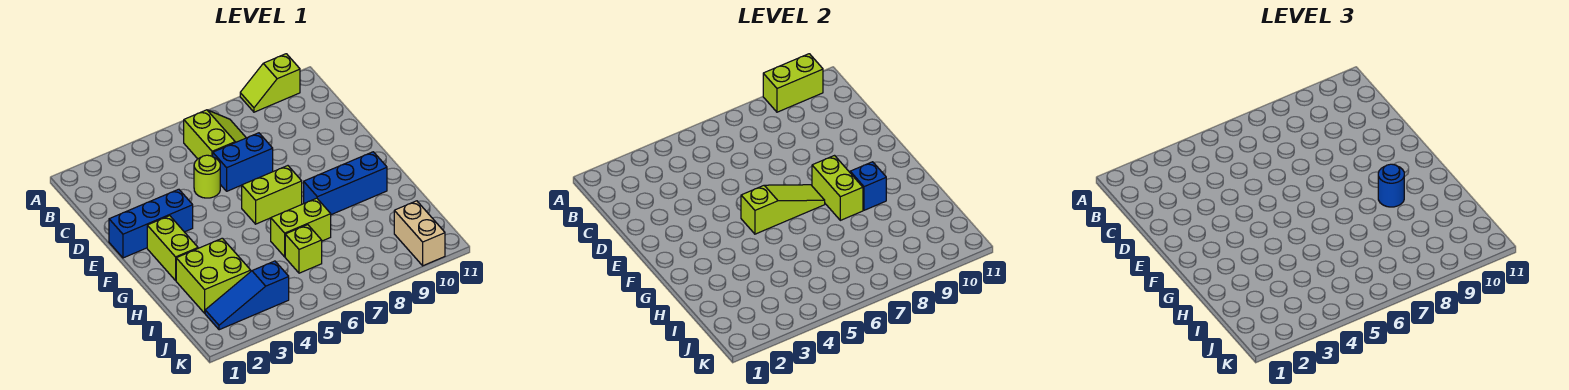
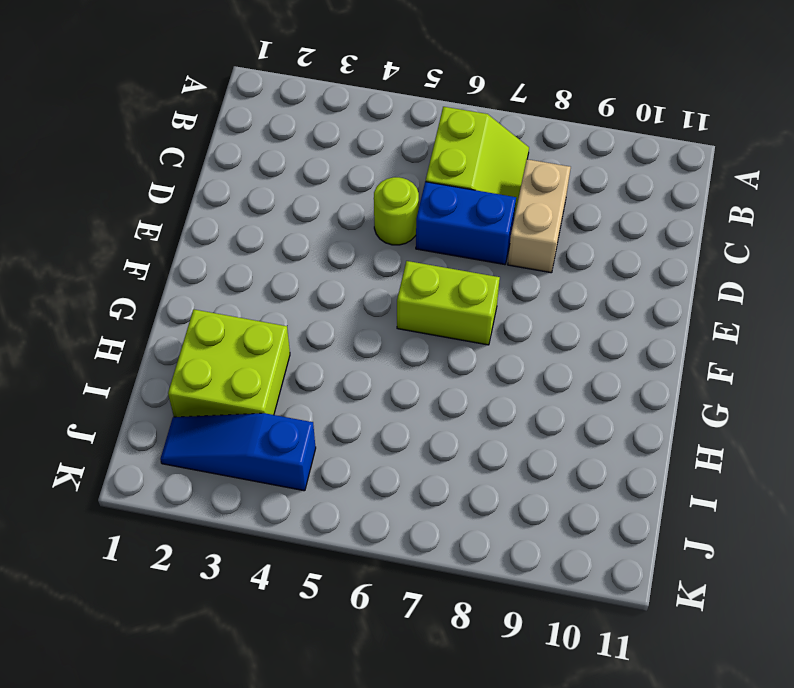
tan 1x2 brick [508,159,571,273] -> tan 1x2 brick moved to [394,201,445,266]
none -> lime 1x2 slope [240,54,300,112]
none -> blue 1x3 brick [109,189,193,258]
none -> lime 1x2 brick [147,216,198,280]

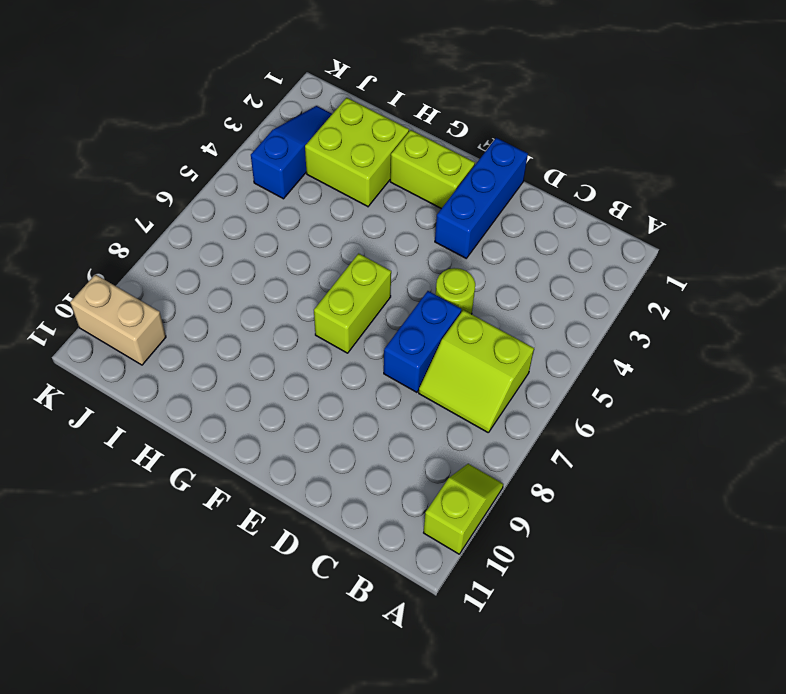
none -> blue 1x3 brick [304,152,387,215]
none -> lime 1x2 brick [271,198,331,257]
none -> lime 1x1 brick [285,225,322,273]

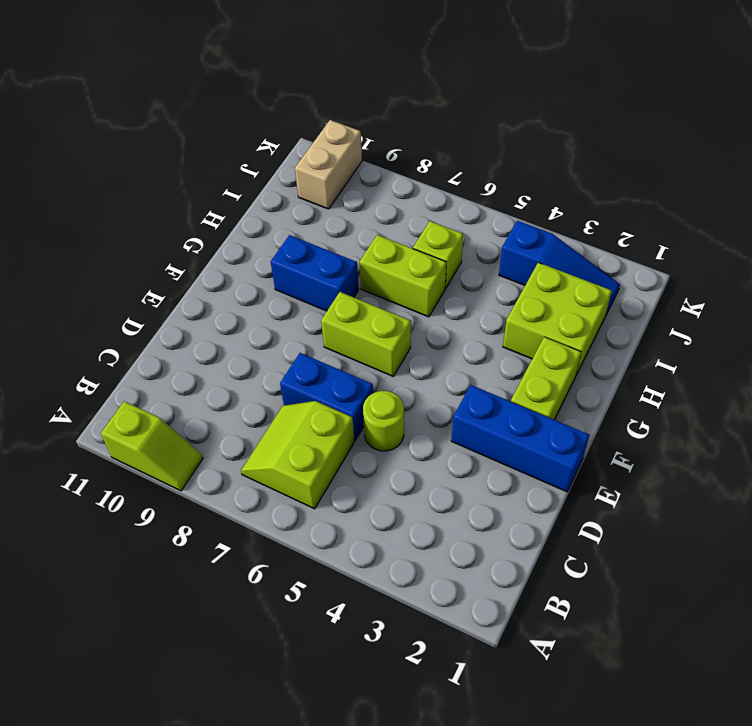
blue 1x2 brick [271,235,359,311] -> blue 1x3 brick [304,152,387,215]
none -> lime 1x2 brick [763,54,823,112]
none -> lime 1x3 slope [741,185,825,234]
none -> lime 1x2 brick [812,156,863,220]

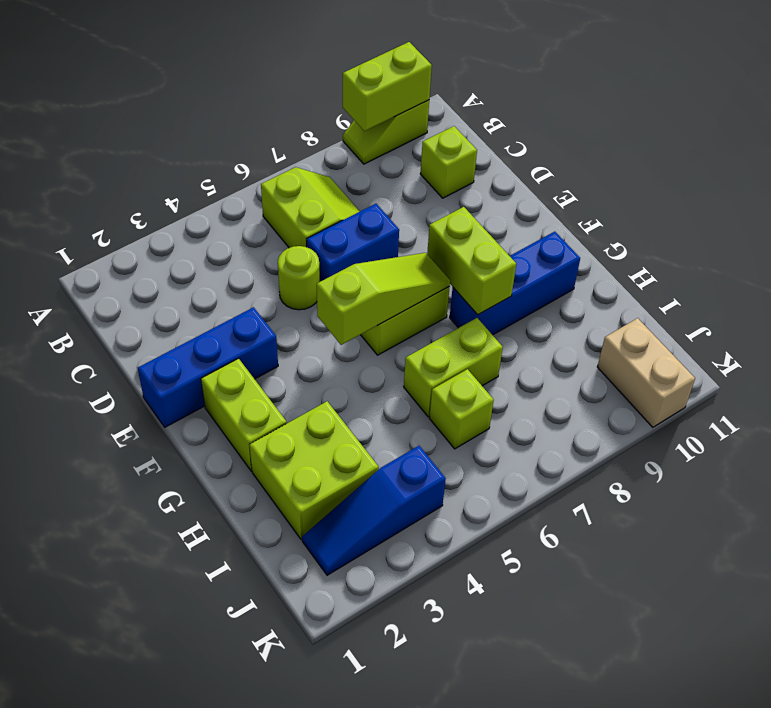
lime 1x1 brick [420,126,477,198] -> none
none -> blue 1x1 brick [850,162,886,210]
none -> blue 1x1 round brick [1378,164,1404,207]

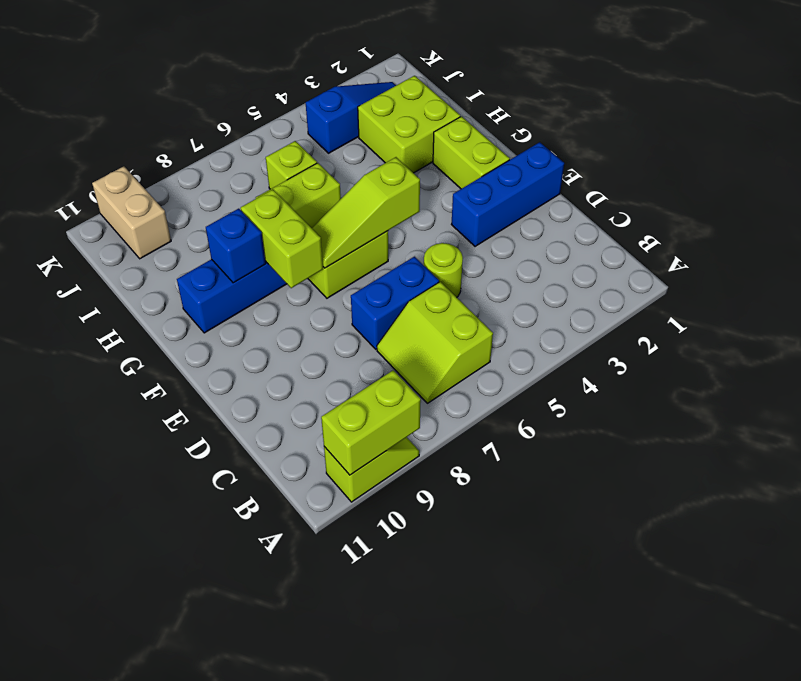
none -> blue 1x1 round brick [1378,164,1404,207]

